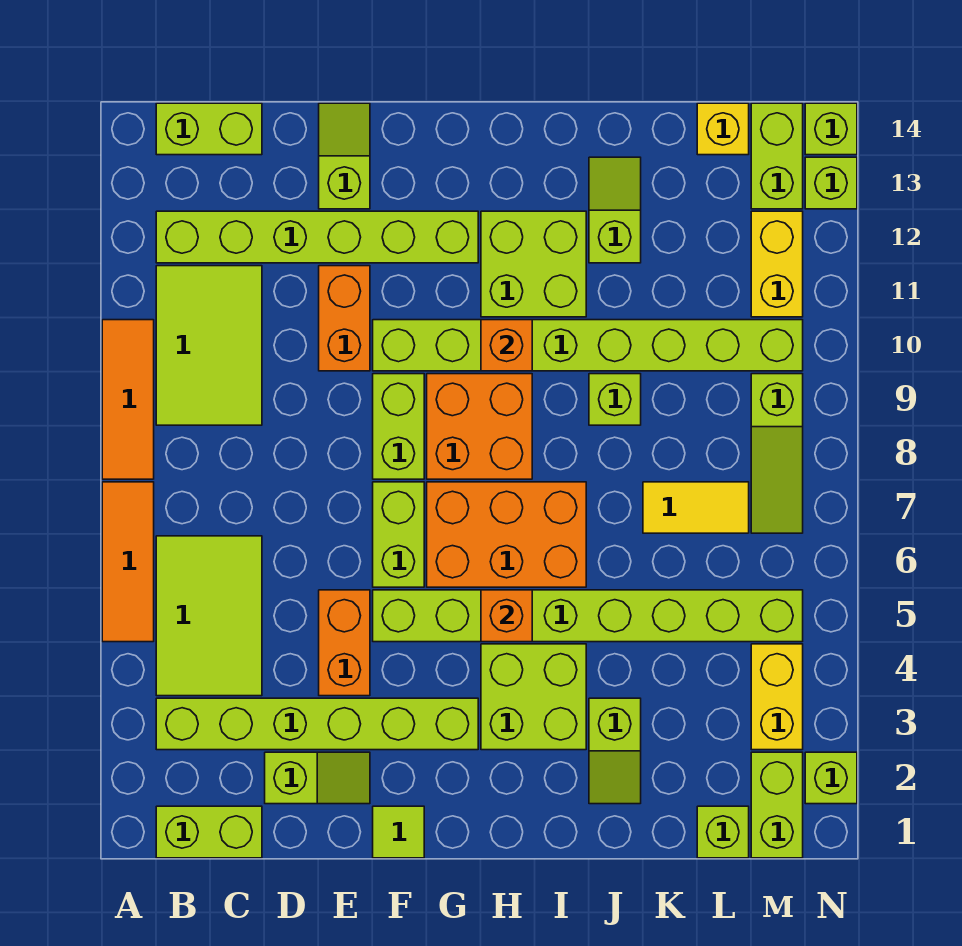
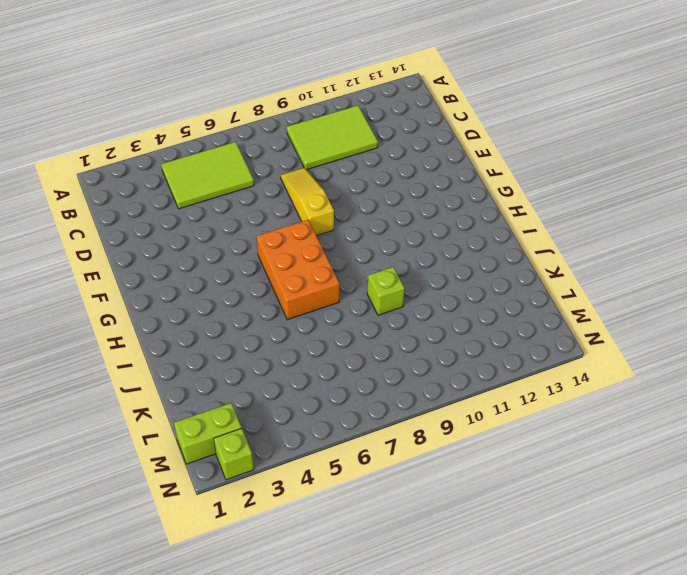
yellow 1x3 slope [281,168,334,236] -> lime 1x2 brick [373,374,424,479]
none -> orange 1x3 tile [102,482,154,642]
none -> orange 1x3 tile [102,320,154,479]
none -> lime 1x2 brick [156,806,262,858]
none -> lime 1x6 brick [156,698,478,750]

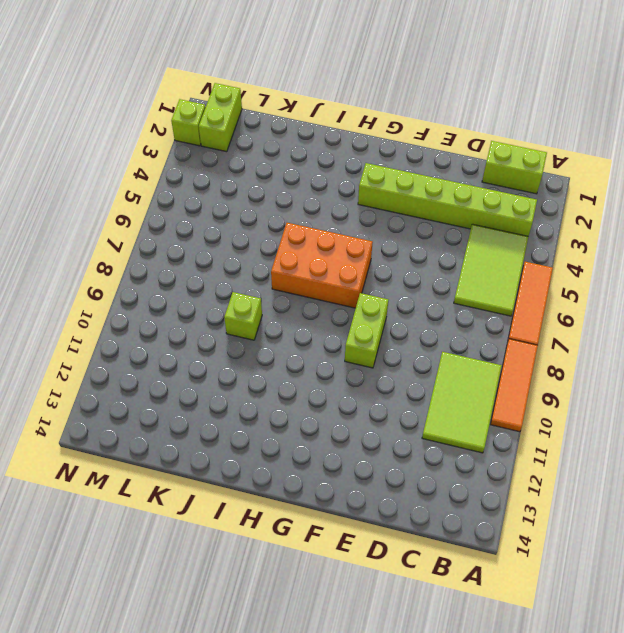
none -> lime 1x6 brick [156,211,478,263]
none -> lime 1x2 brick [156,103,262,155]
none -> lime 1x2 slope [265,752,370,804]
none -> orange 1x2 brick [319,590,370,696]

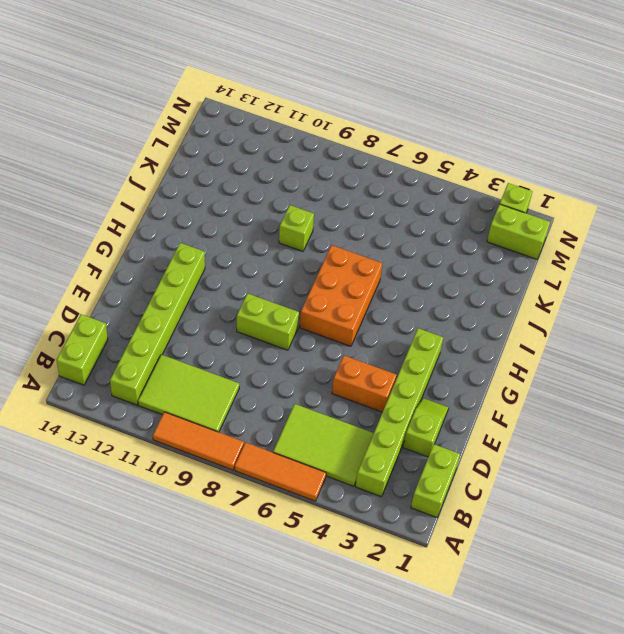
none -> orange 1x2 brick [319,266,370,371]
none -> lime 1x2 slope [319,103,370,209]
none -> lime 1x1 tile [373,806,424,858]
none -> lime 1x8 brick [373,590,803,642]

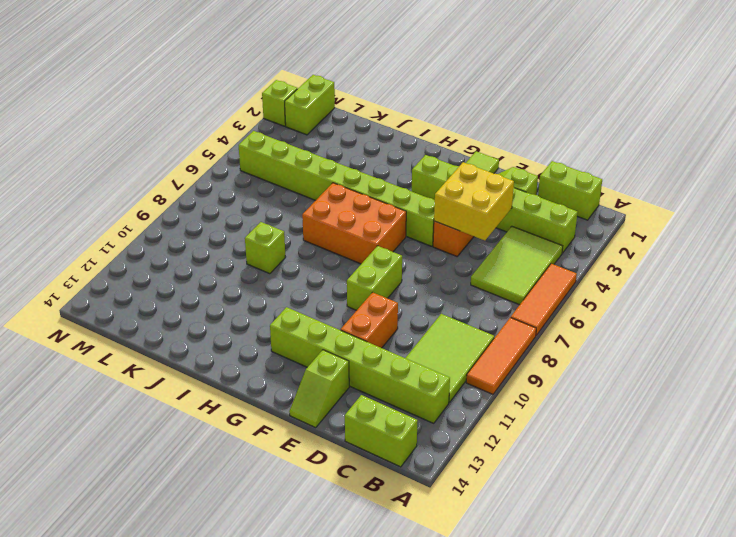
yellow 2x2 brick [434,162,514,241] -> none
none -> lime 1x2 brick [373,482,424,587]
none -> lime 1x8 brick [373,320,803,371]
none -> orange 2x2 brick [427,374,532,479]
none -> lime 2x2 brick [481,644,586,750]

